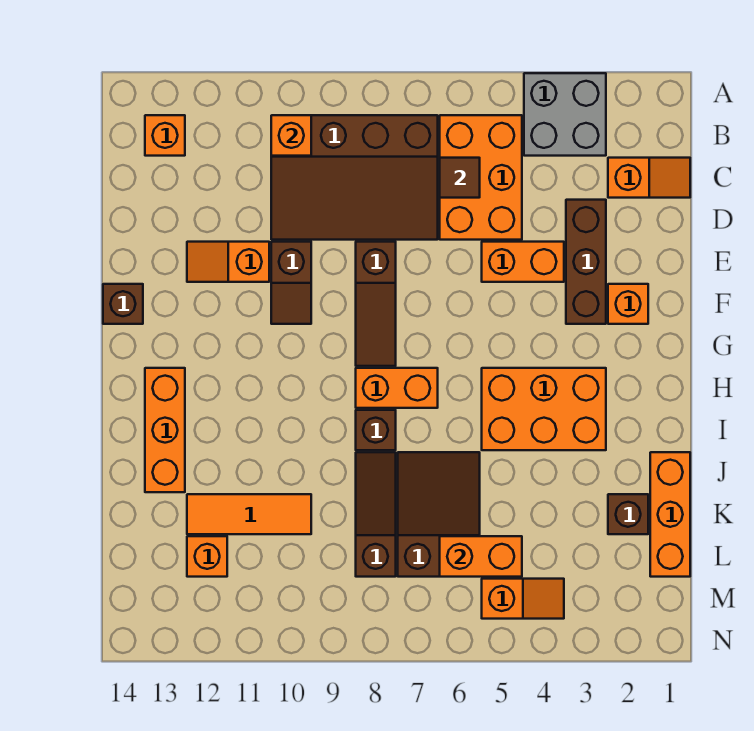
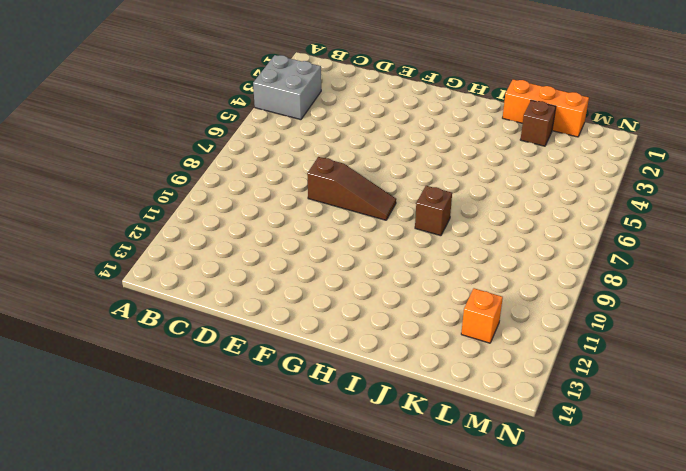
none -> orange 2x3 brick [440,115,522,240]
none -> brown 3x4 slope [271,115,438,240]
none -> orange 1x1 brick [145,115,185,156]

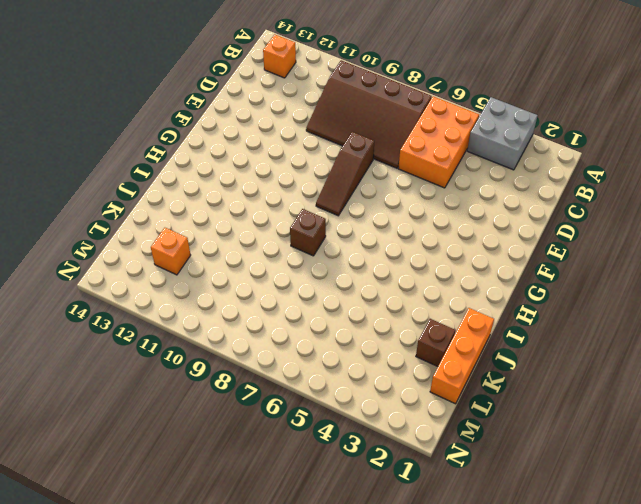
none -> orange 1x2 slope [608,158,690,198]
none -> brown 1x3 brick [566,200,606,324]
none -> orange 1x2 brick [482,242,564,282]

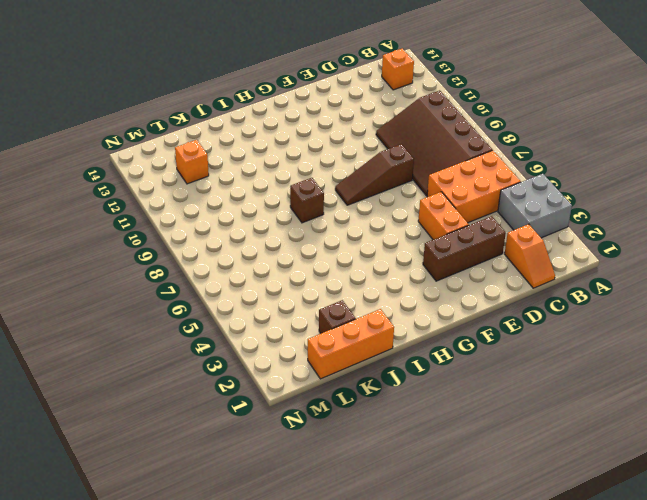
none -> brown 1x2 slope [271,242,311,324]
none -> orange 1x2 slope [187,242,269,282]
none -> orange 1x1 brick [608,284,648,324]

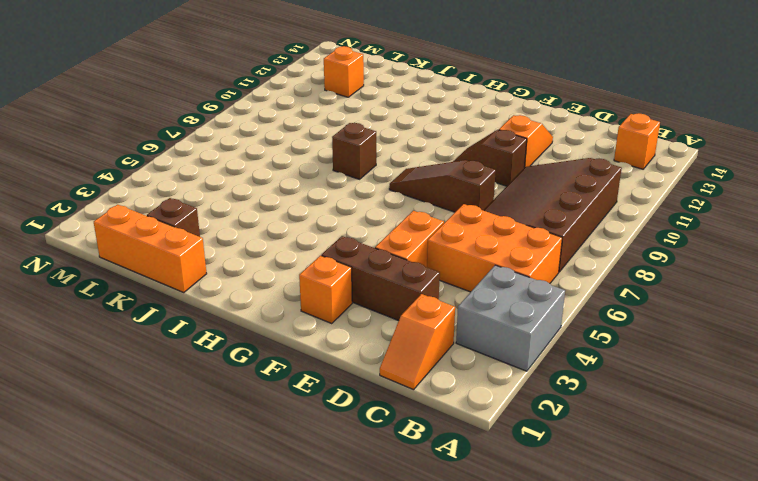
none -> brown 1x1 brick [103,284,143,324]
none -> orange 2x3 brick [482,368,606,450]
none -> orange 1x2 brick [356,368,438,408]

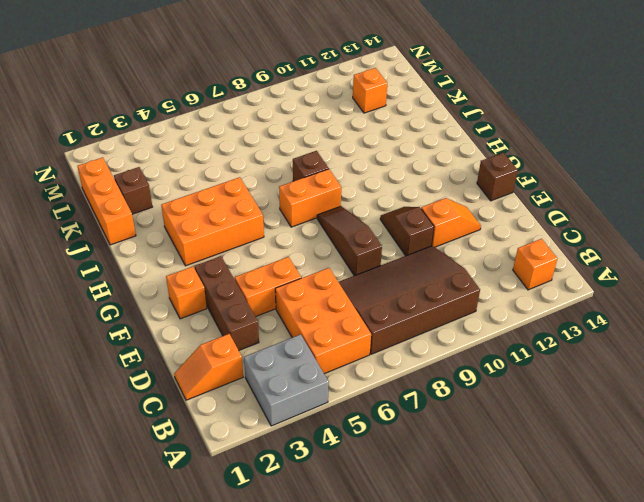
none -> orange 1x3 brick [145,368,185,492]
none -> brown 2x3 slope [398,452,480,577]
none -> brown 1x3 slope [356,452,396,577]

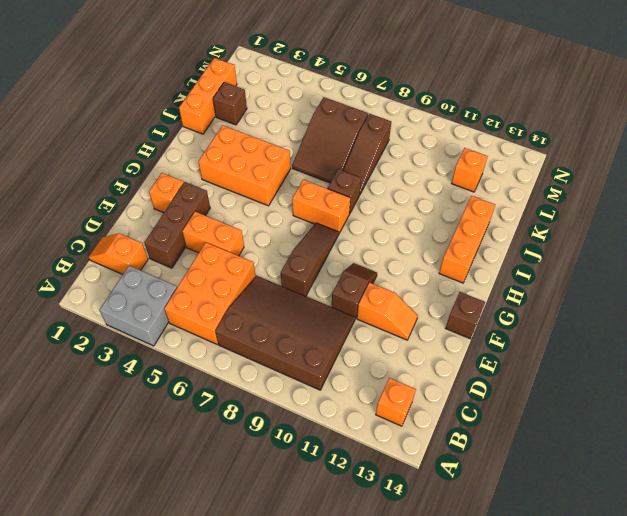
none -> orange 1x3 tile [187,494,311,534]
none -> orange 1x2 slope [482,579,564,619]
none -> orange 1x1 brick [271,115,311,156]

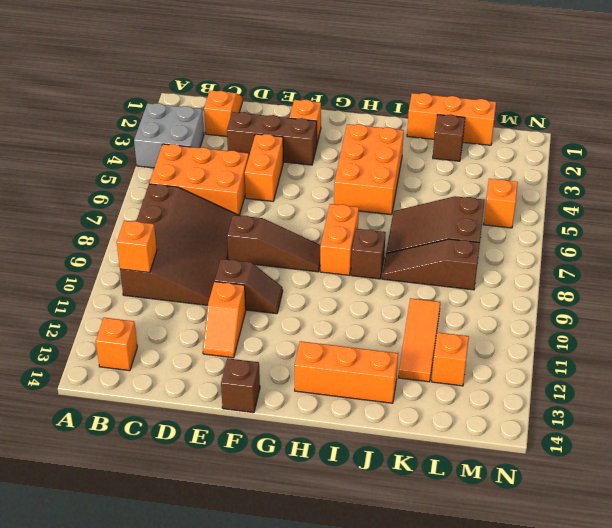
none -> brown 1x1 tile [440,158,480,198]
none -> orange 1x2 brick [440,536,522,577]

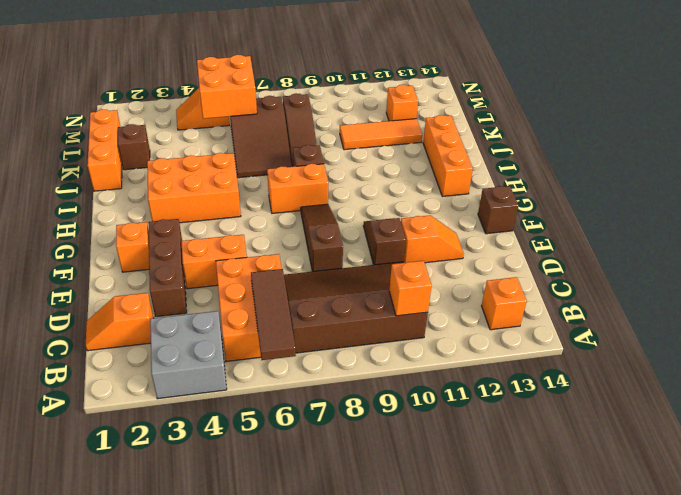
brown 1x3 tile [251,269,296,360] -> brown 1x1 tile [440,158,480,198]
orange 2x2 brick [197,55,257,119] -> orange 1x2 brick [440,536,522,577]

